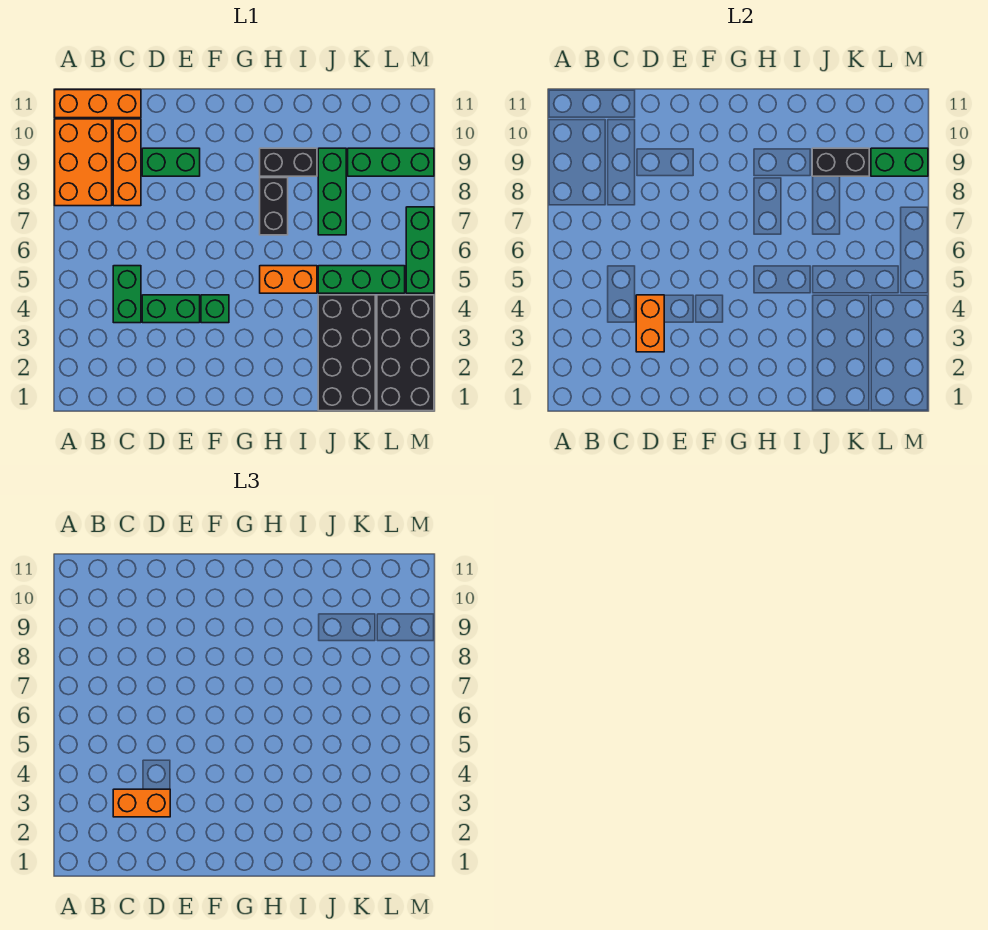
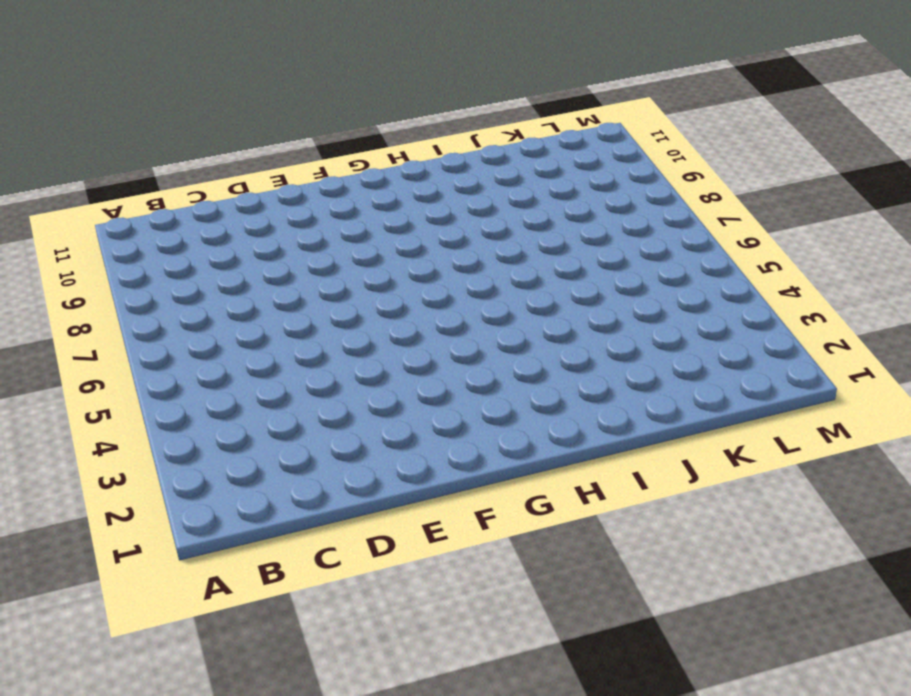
none -> orange 2x3 brick [55,119,112,206]
none -> orange 1x3 brick [55,90,141,118]
none -> green 1x2 brick [113,266,141,323]

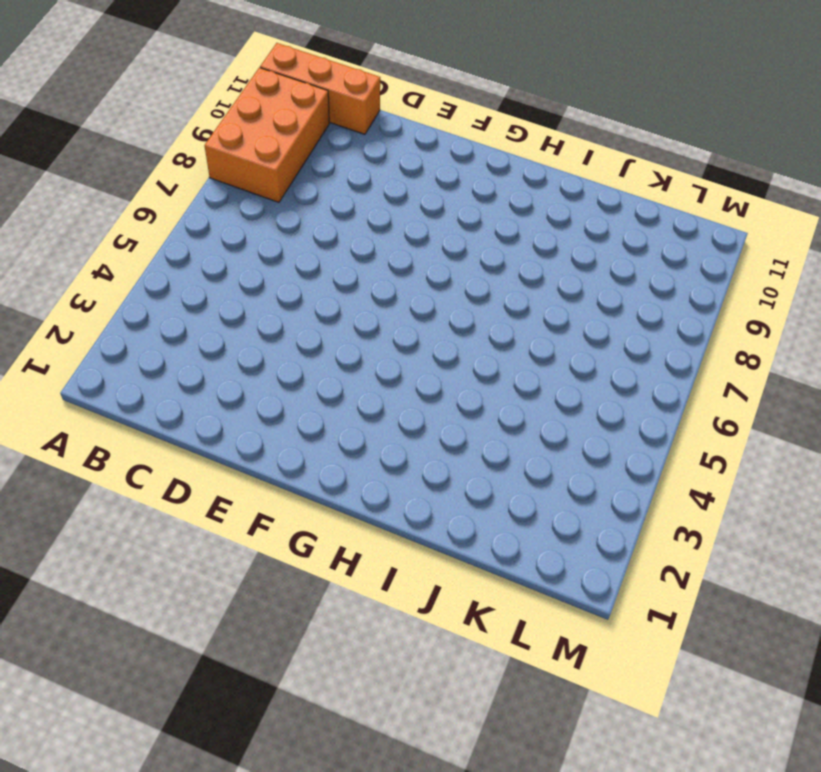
none -> green 1x2 brick [113,266,141,323]
none -> orange 1x3 brick [113,119,141,206]
none -> green 1x2 brick [142,295,200,323]

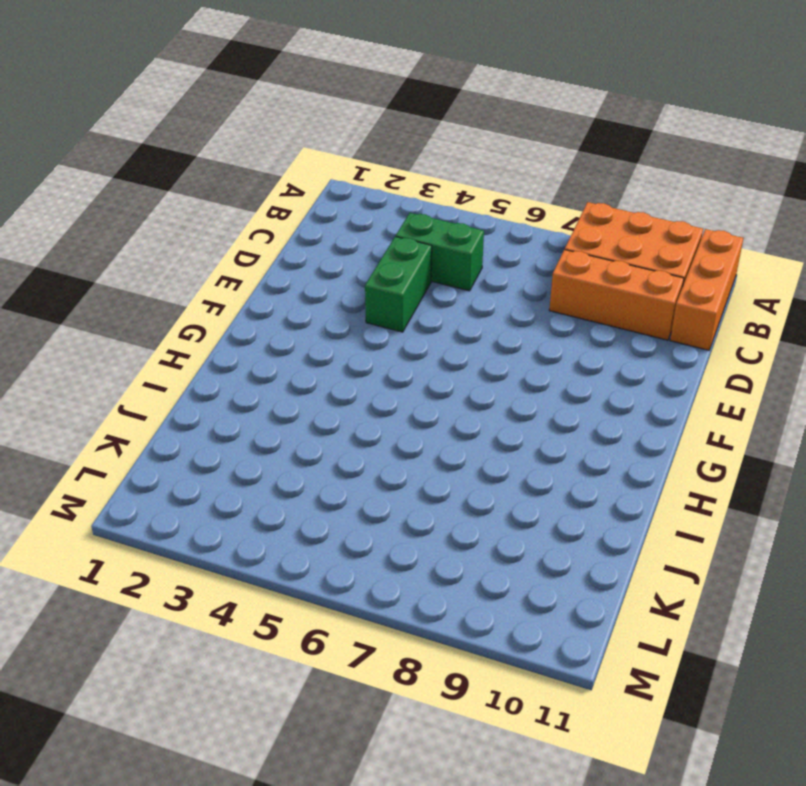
none -> green 1x2 brick [142,148,200,176]
none -> green 1x1 brick [201,295,229,323]
none -> orange 1x2 brick [260,266,317,293]

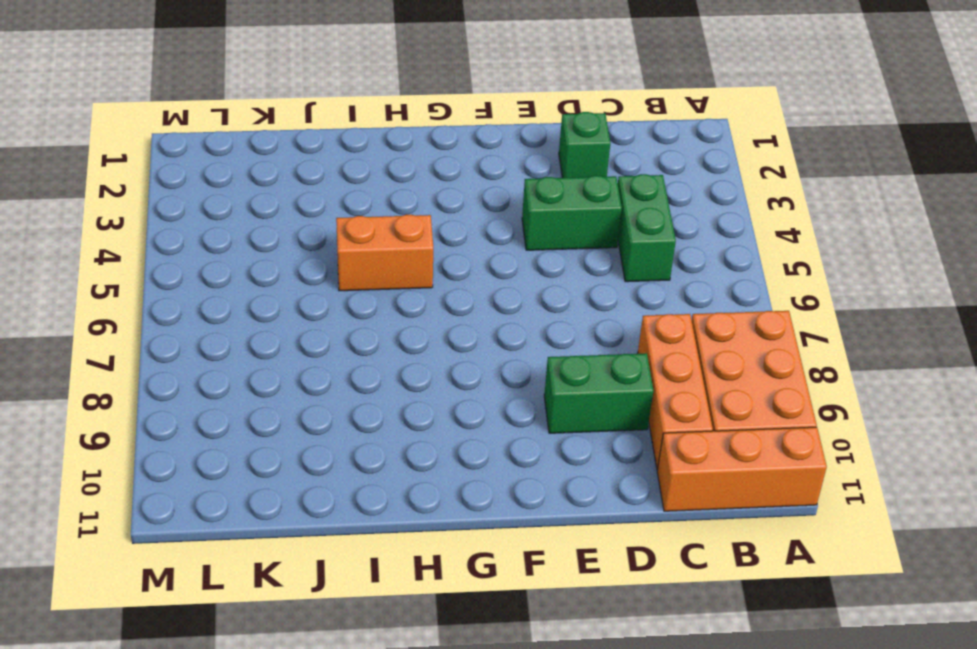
green 1x1 brick [559,112,610,178] -> green 1x1 brick moved to [201,295,229,323]
none -> black 1x2 brick [260,178,288,235]
none -> black 1x2 brick [260,148,317,176]
none -> black 2x4 brick [318,295,375,411]

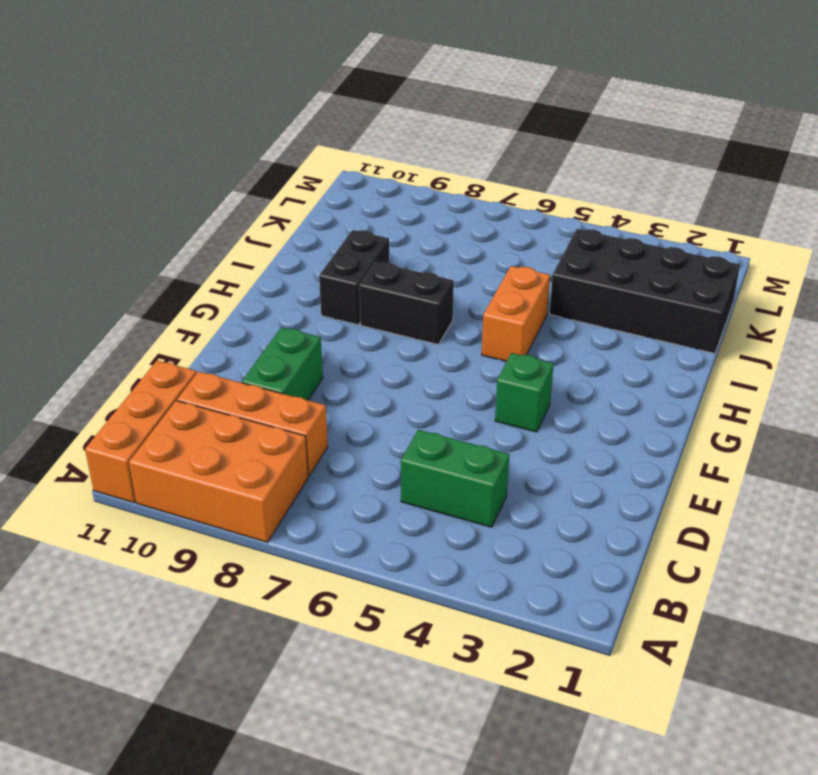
none -> green 1x2 brick [142,295,200,323]
none -> green 1x3 brick [318,266,405,293]
none -> green 1x3 brick [318,148,346,235]

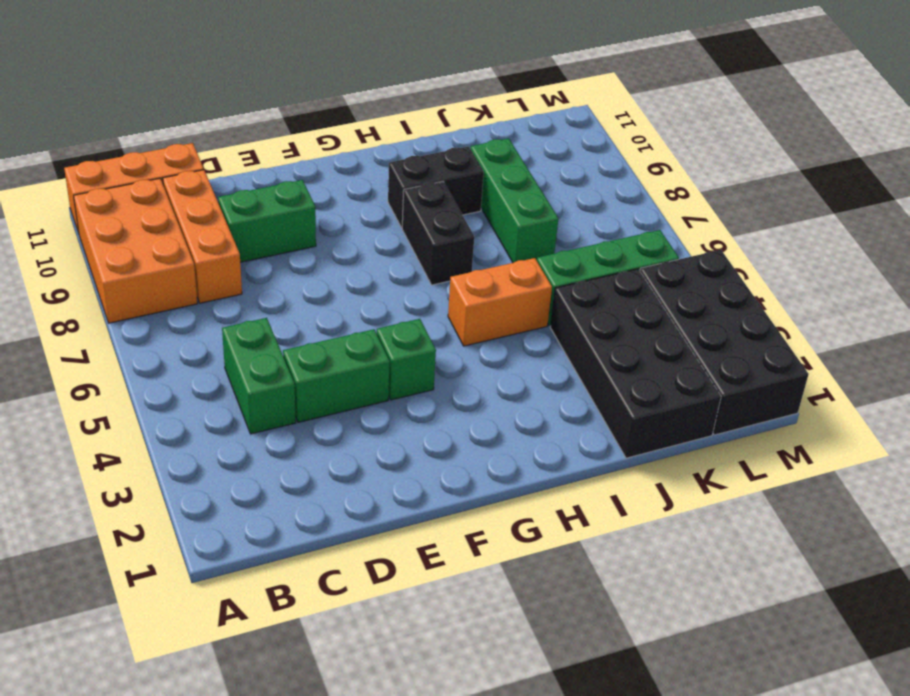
none -> green 1x3 brick [348,148,434,176]
none -> green 1x3 brick [406,207,434,293]
none -> orange 1x2 brick [636,295,664,352]

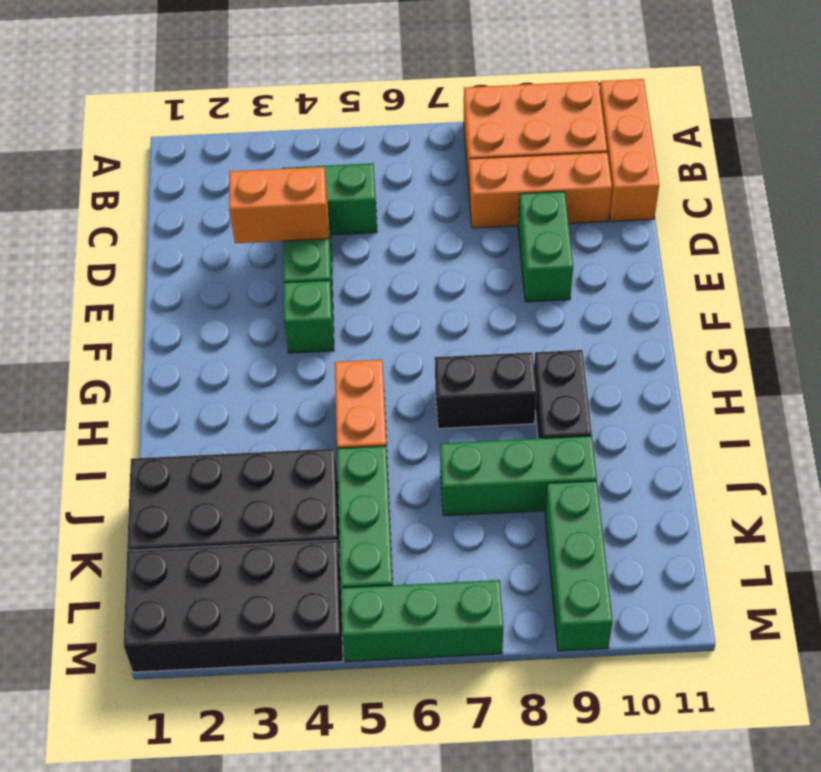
none -> black 1x2 brick [812,148,869,176]
none -> green 1x2 brick [871,148,928,176]
none -> orange 1x2 brick [113,789,170,817]

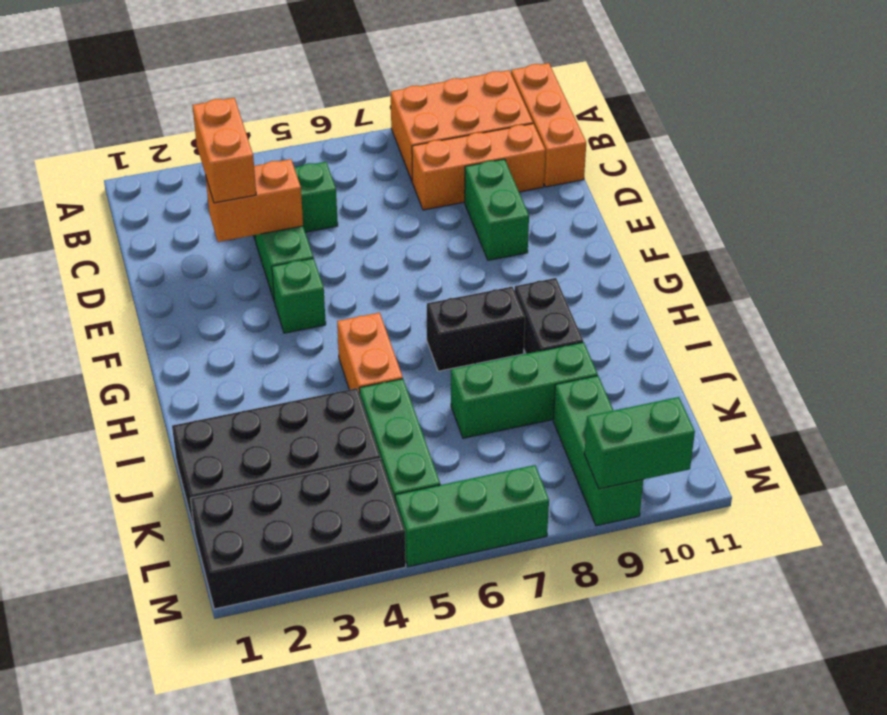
green 1x2 brick [584,397,695,489] -> green 1x2 brick turned to [871,148,928,176]
none -> black 1x2 brick [812,148,869,176]

